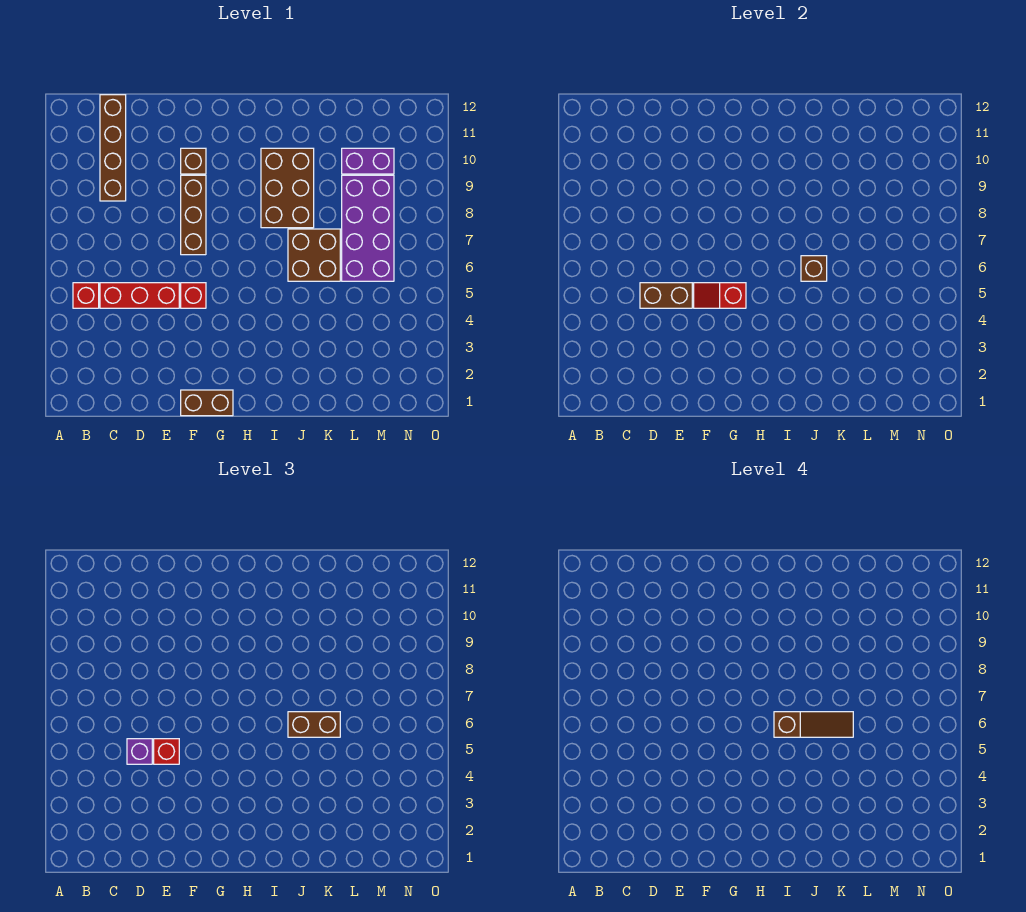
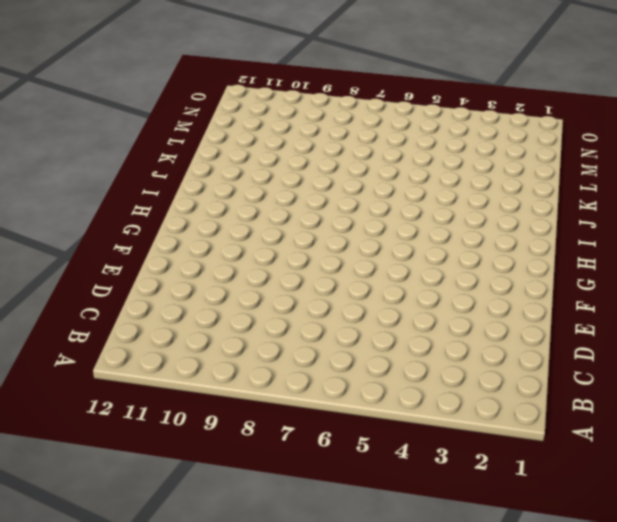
none -> red 1x1 brick [73,283,99,308]
none -> red 1x3 brick [100,283,179,308]
none -> brown 1x4 brick [100,95,126,201]

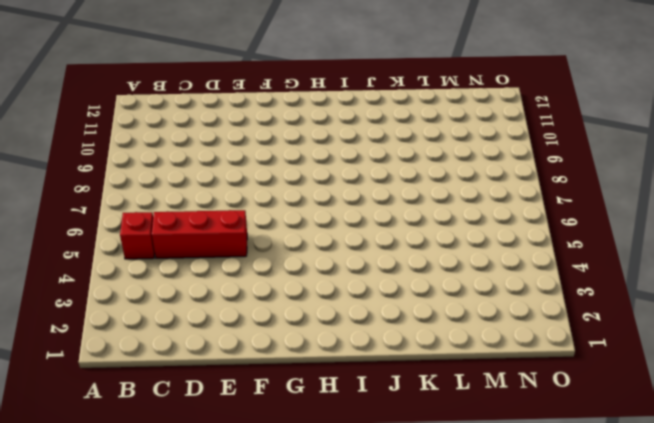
none -> brown 1x4 brick [100,95,126,201]
none -> brown 1x2 brick [181,390,233,416]
none -> red 1x1 brick [181,283,206,308]

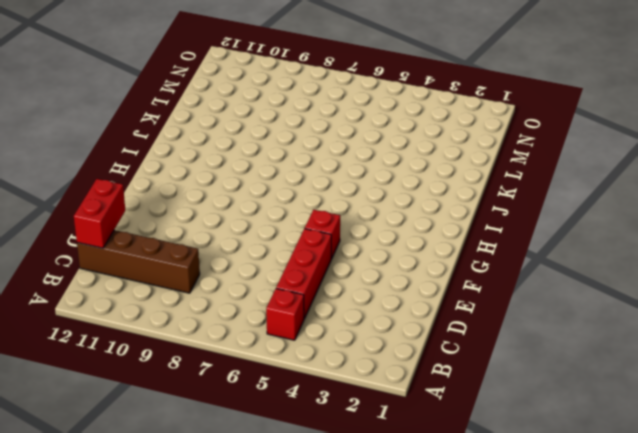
red 1x2 brick [74,179,125,248] -> none
none -> brown 1x2 brick [181,390,233,416]
none -> brown 1x3 brick [181,175,206,255]
none -> brown 1x1 brick [181,148,206,174]

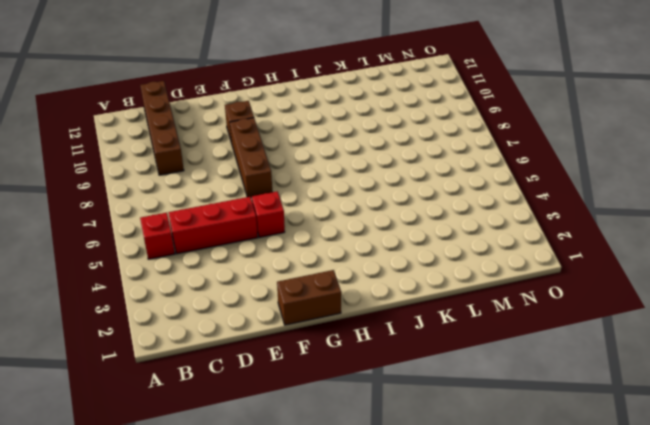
none -> brown 2x3 brick [261,148,314,228]
none -> brown 2x2 brick [288,229,340,281]
none -> purple 2x4 brick [342,175,394,281]

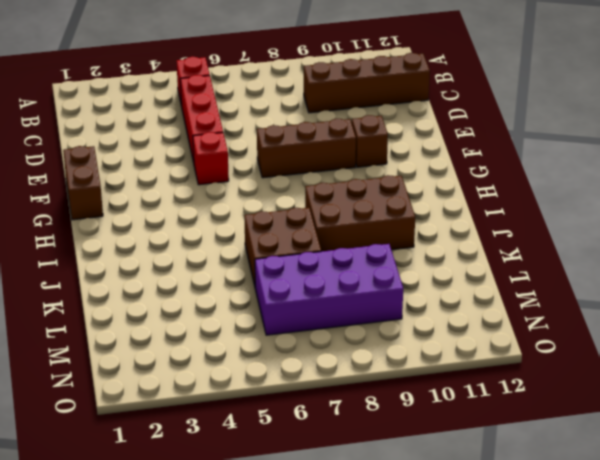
none -> purple 1x2 brick [342,148,394,174]
none -> brown 1x2 brick [640,283,692,308]
none -> red 1x2 slope [694,283,746,308]

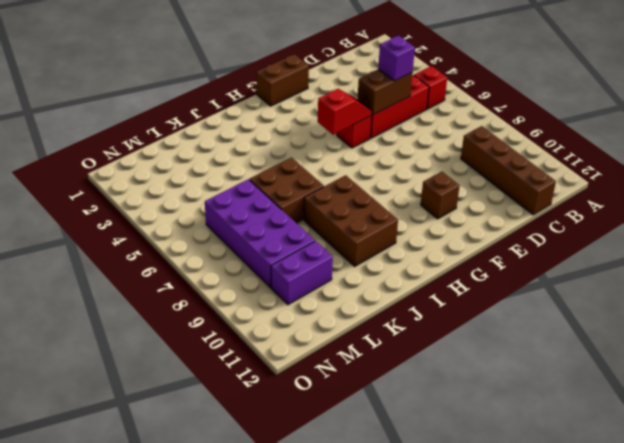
none -> brown 1x3 brick [181,175,206,255]
none -> brown 1x1 brick [801,256,827,281]
none -> red 1x1 brick [154,739,179,764]

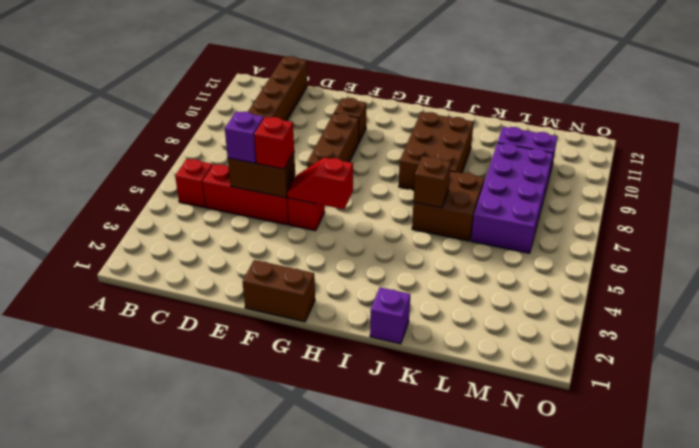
purple 1x1 brick [370,287,410,344] -> none
none -> brown 1x2 brick [288,712,340,737]
none -> brown 1x3 slope [774,712,853,737]

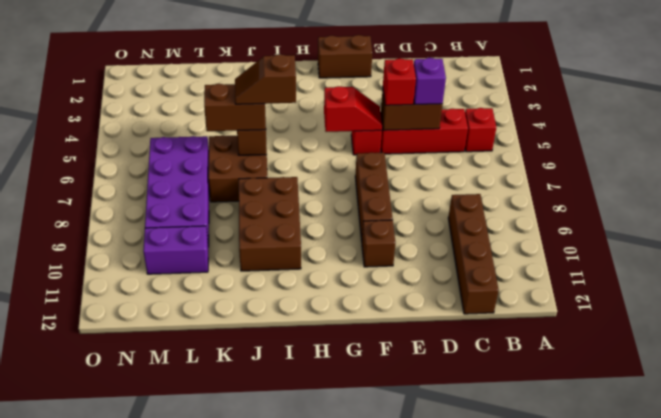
brown 1x2 slope [235,54,296,104] -> brown 1x3 slope [774,712,853,737]

